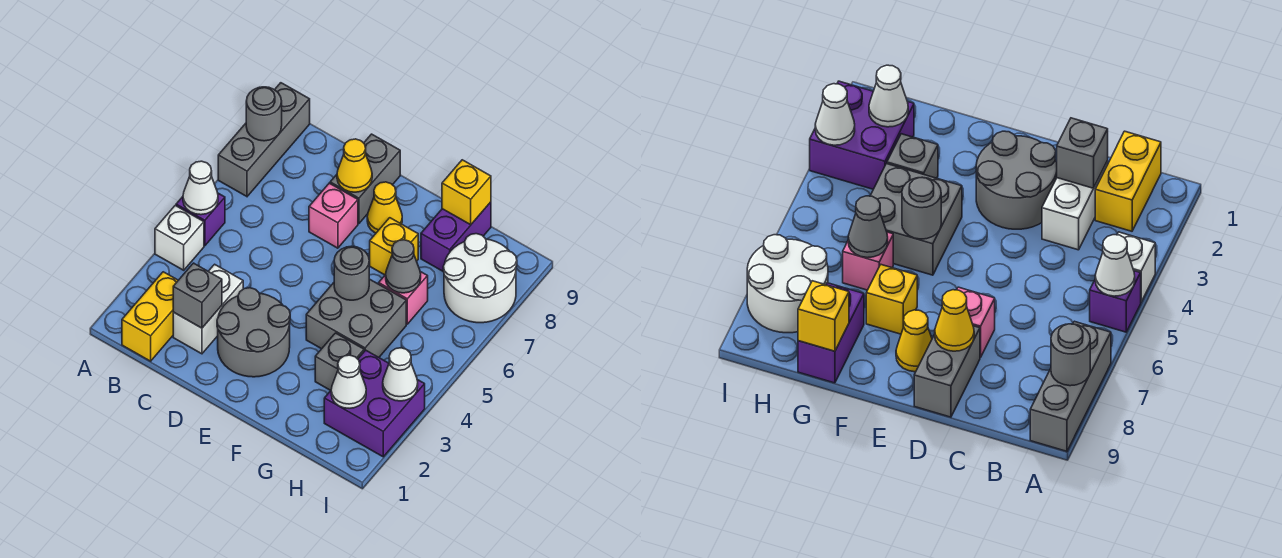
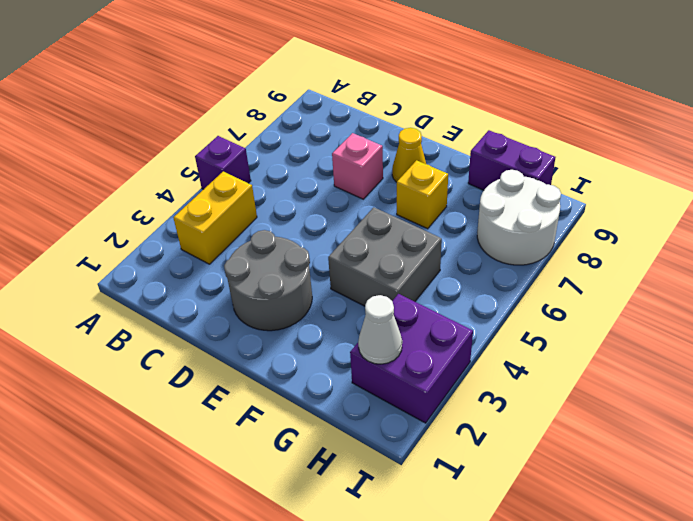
yellow 1x2 brick [173,172,257,264] -> yellow 1x2 brick moved to [122,272,178,361]
purple 1x2 brick [468,130,556,190] -> purple 1x2 brick turned to [421,202,491,271]
none -> white 1x1 brick [155,206,204,270]
none -> grey 1x3 brick [218,83,310,196]
none -> white 1x2 brick [173,264,243,354]

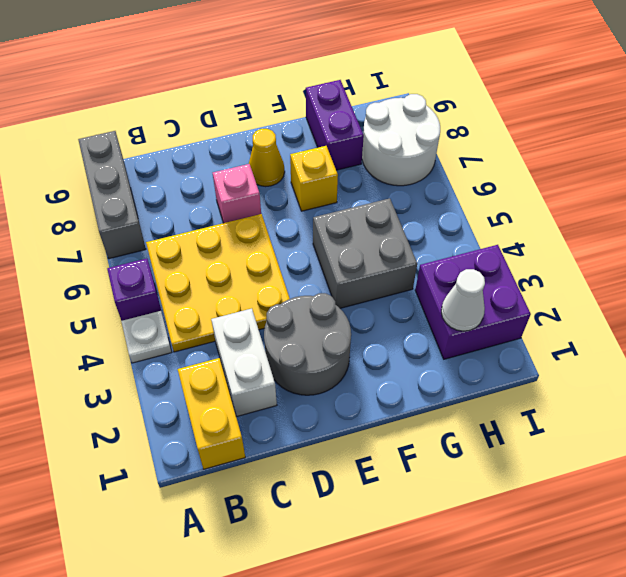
white 1x1 plate [121,311,172,363] -> white 1x1 brick [155,206,204,270]
yellow 3x3 plate [146,214,290,352] -> none
none -> grey 1x2 brick [330,134,400,224]
none -> grey 1x1 brick [315,333,364,390]
none -> pink 1x1 brick [379,272,428,324]

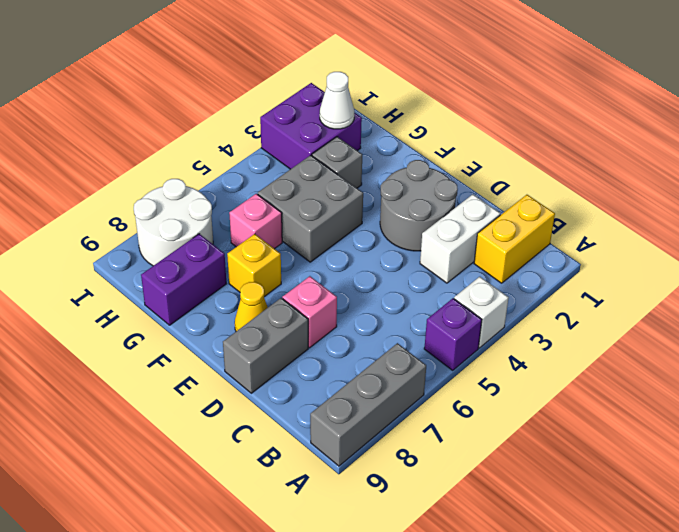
none -> white 1x1 cone [183,161,218,215]
none -> grey 1x1 round brick [246,87,282,141]
none -> grey 1x1 brick [173,263,222,328]

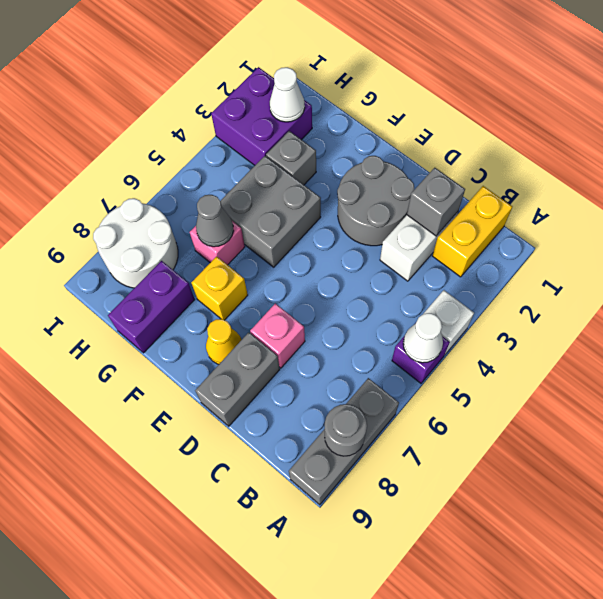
none -> yellow 1x1 cone [337,139,372,192]
none -> grey 1x1 round brick [334,246,369,300]
none -> yellow 1x1 brick [442,160,491,225]

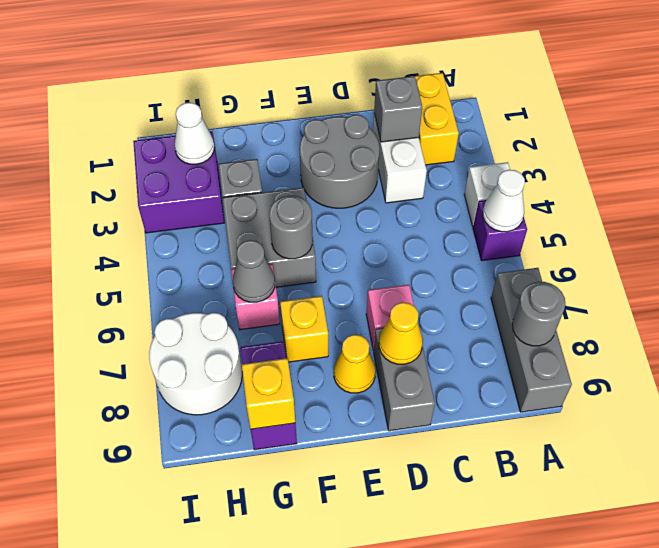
none -> white 1x1 cone [383,348,418,401]

